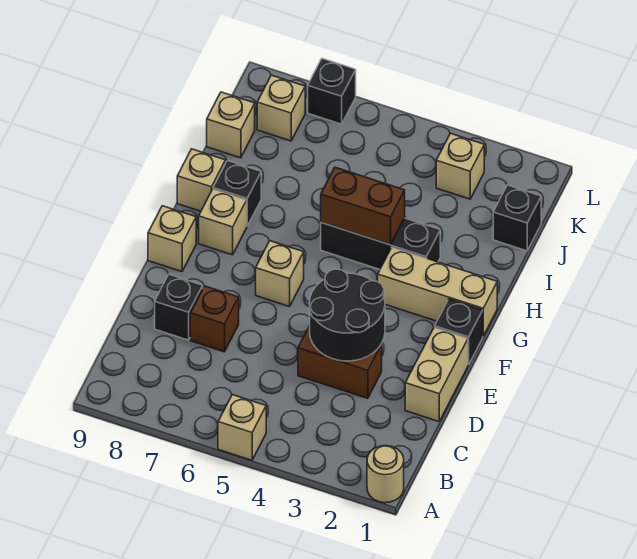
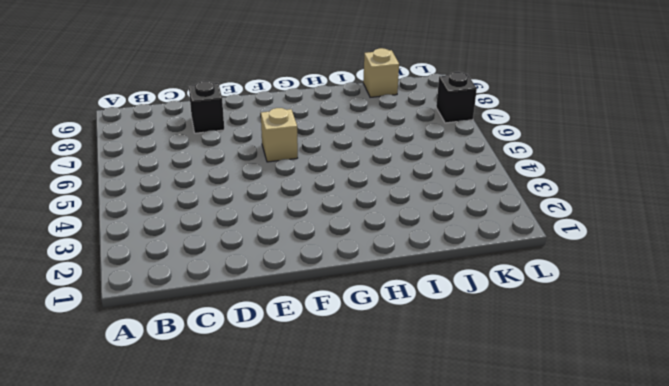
none -> tan 1x1 round brick [367,446,404,503]
none -> tan 1x1 brick [218,395,266,460]
none -> tan 1x2 brick [405,327,468,421]

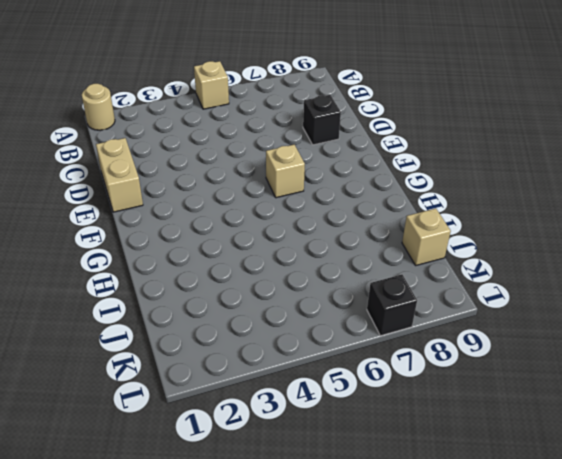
none -> brown 1x2 brick [298,326,382,398]
none -> brown 1x1 brick [190,286,239,352]
none -> black 1x1 brick [435,299,483,365]

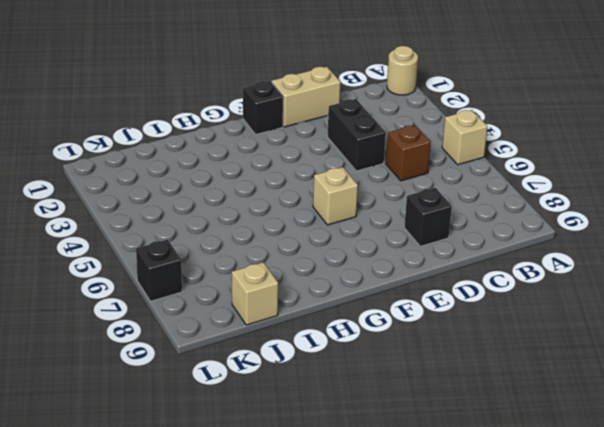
brown 1x1 brick [386,125,431,181] -> brown 1x1 brick moved to [190,286,239,352]
black 1x2 brick [327,99,386,171] -> brown 1x2 brick [298,326,382,398]
none -> tan 1x1 brick [148,206,196,272]
none -> tan 1x3 brick [377,247,497,336]
none -> tan 1x1 brick [199,189,247,255]

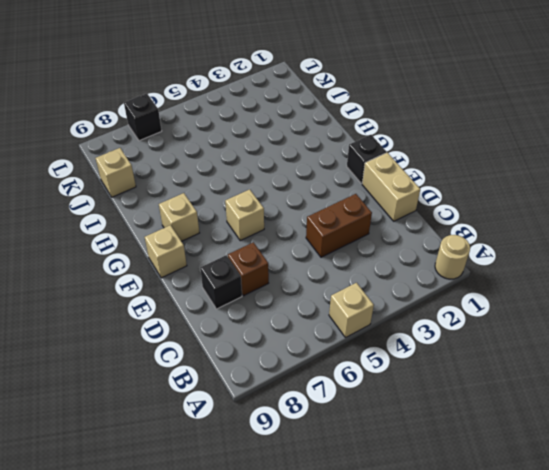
none -> tan 1x3 brick [377,247,497,336]
none -> black 1x3 brick [321,218,440,269]
none -> black 1x1 brick [213,161,261,226]

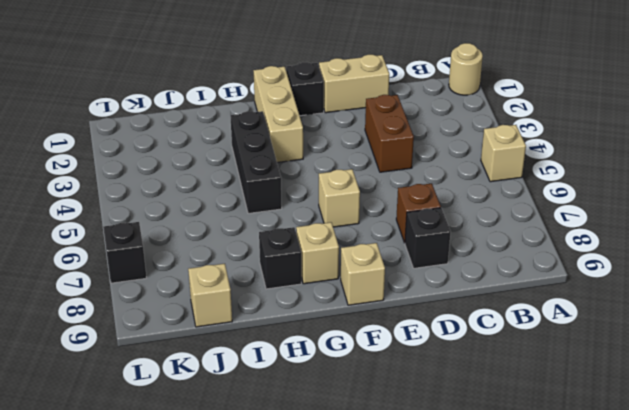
none -> tan 1x1 brick [177,149,225,211]
none -> black 1x1 brick [493,185,541,251]
none -> tan 1x1 brick [436,133,484,199]

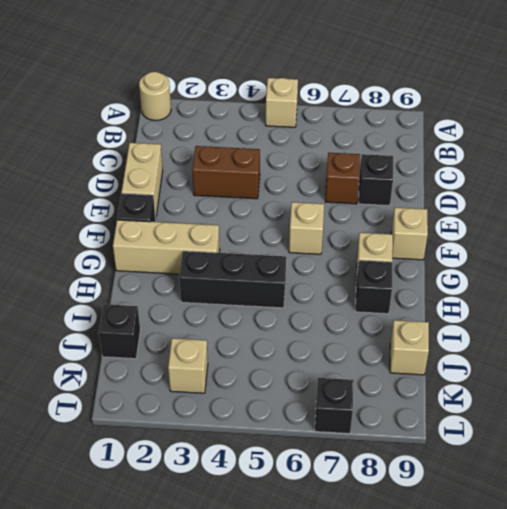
none -> tan 1x1 brick [177,149,225,211]
none -> tan 1x1 brick [257,75,305,141]
none -> black 2x2 round brick [310,269,385,361]

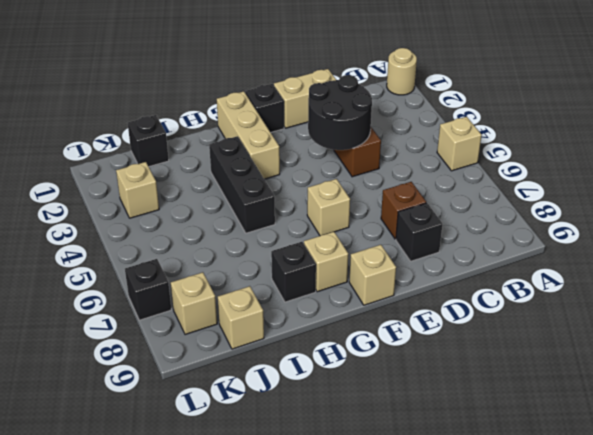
none -> tan 1x1 brick [177,149,225,211]
none -> brown 1x2 brick [321,167,405,245]

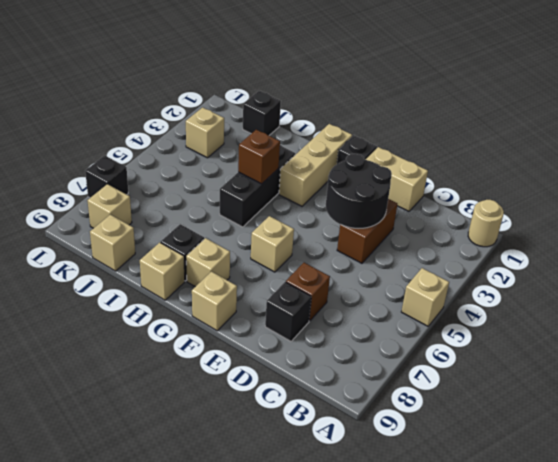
brown 1x1 brick [238,130,280,184] -> brown 1x2 brick [321,167,405,245]

